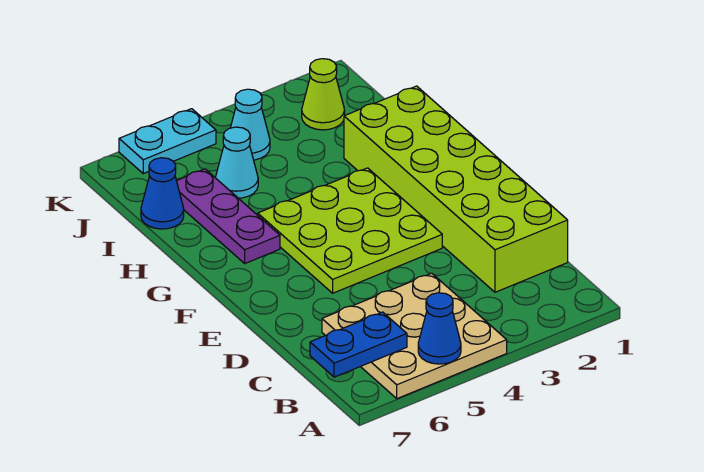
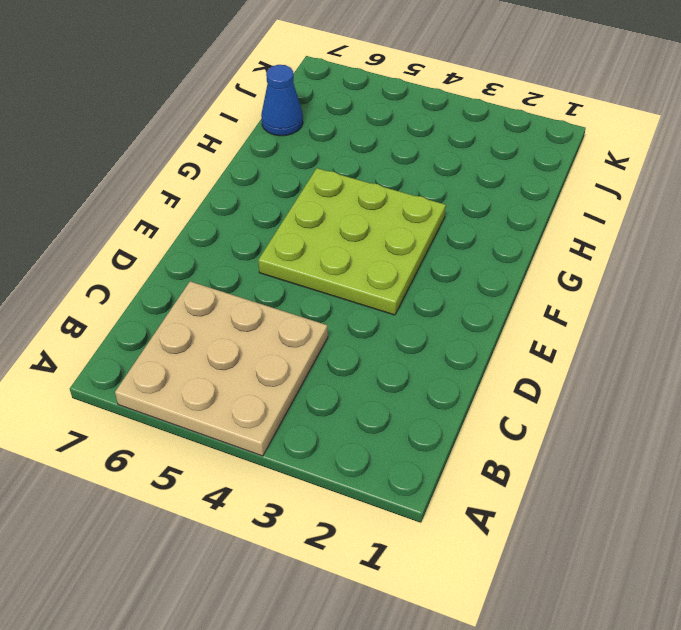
none -> lime 2x6 brick [344,86,568,292]
none -> purple 1x3 plate [177,169,280,263]

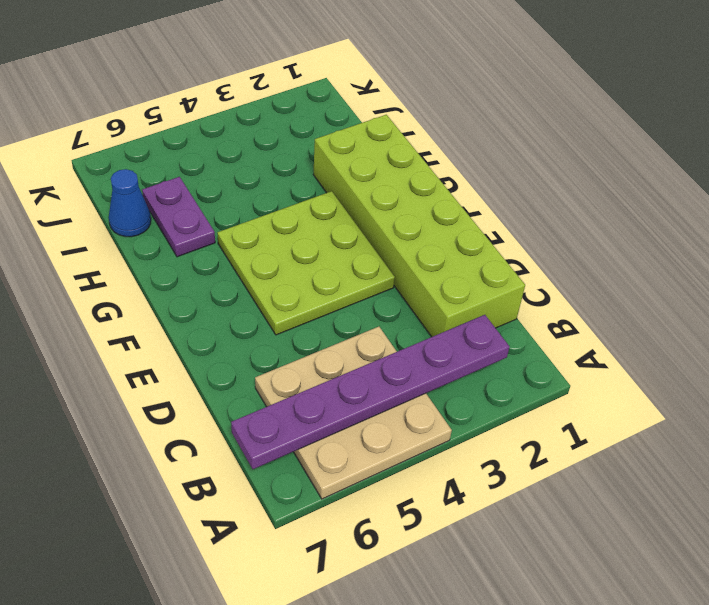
purple 1x6 plate [231,315,509,469] -> blue 1x2 plate [310,312,407,377]
purple 1x2 plate [142,177,215,257] -> purple 1x3 plate [177,169,280,263]
none -> cyan 1x1 cone [215,127,258,198]
none -> lime 1x1 cone [302,59,345,130]

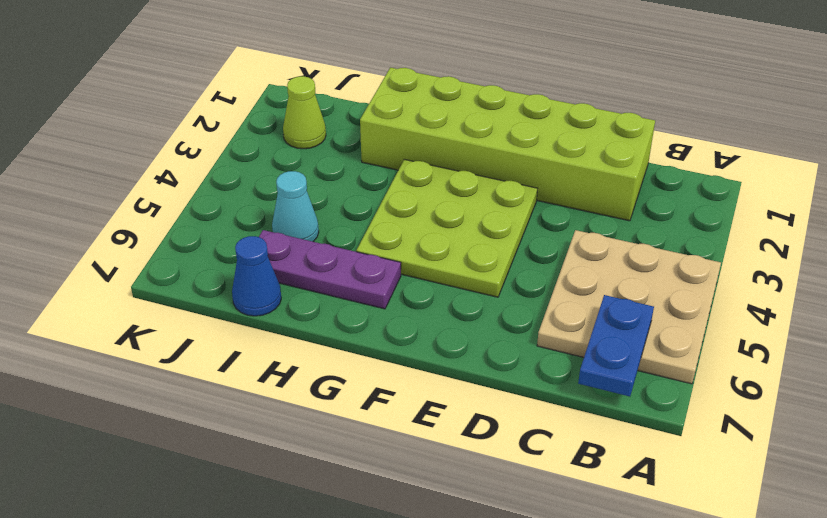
none -> cyan 1x1 cone [231,89,270,160]
none -> cyan 1x2 plate [119,109,216,174]

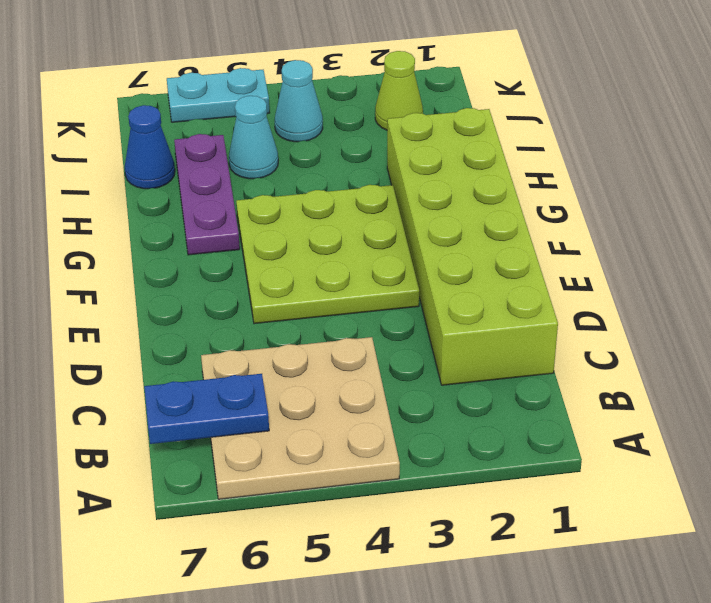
none -> blue 1x1 cone [418,293,461,364]

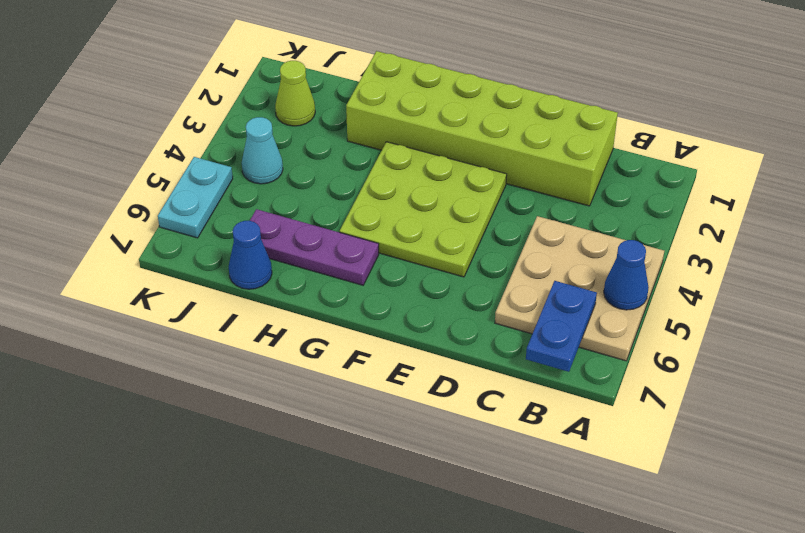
none -> cyan 1x1 cone [215,127,258,198]

